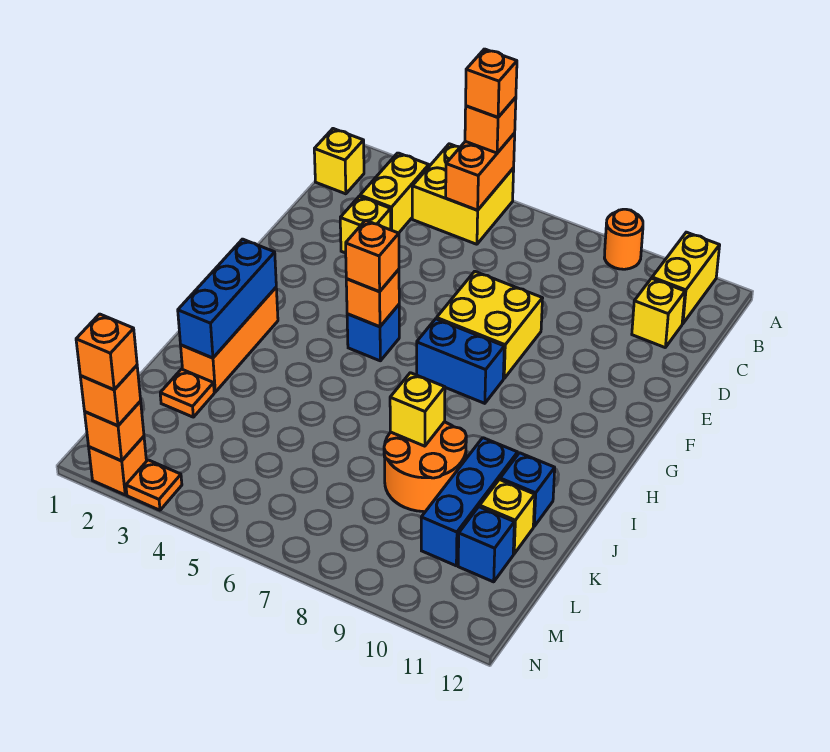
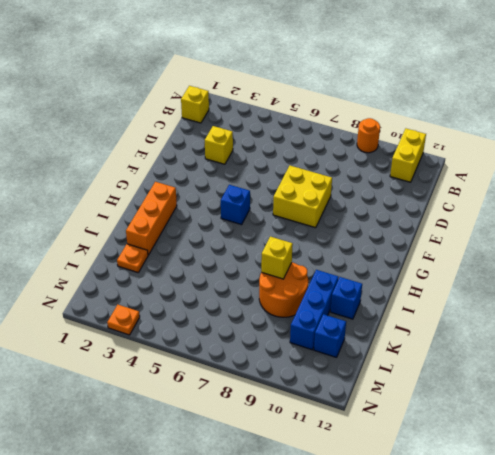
none -> yellow 2x2 brick [412,144,514,244]
none -> yellow 1x2 brick [360,153,429,233]
none -> yellow 1x1 brick [632,278,685,347]

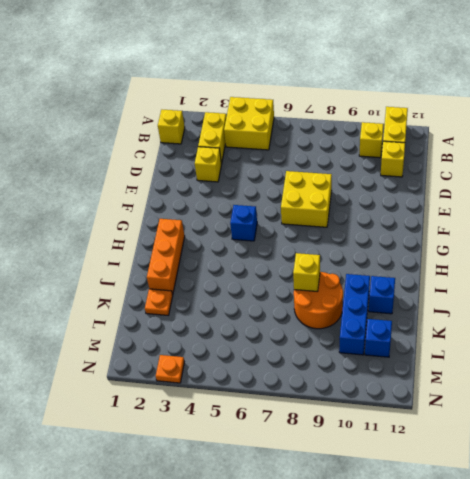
yellow 1x1 brick [359,122,383,158] -> yellow 1x1 brick moved to [480,480,535,554]
none -> orange 1x1 round brick [604,209,643,269]
none -> blue 1x2 brick [417,319,504,403]
none -> orange 1x1 brick [89,436,146,495]

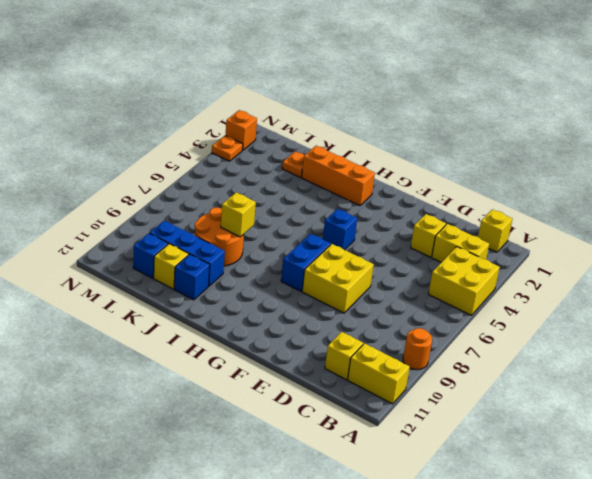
none -> orange 1x2 brick [446,133,515,210]
none -> orange 1x1 brick [346,270,399,327]
none -> blue 1x3 brick [178,239,276,358]

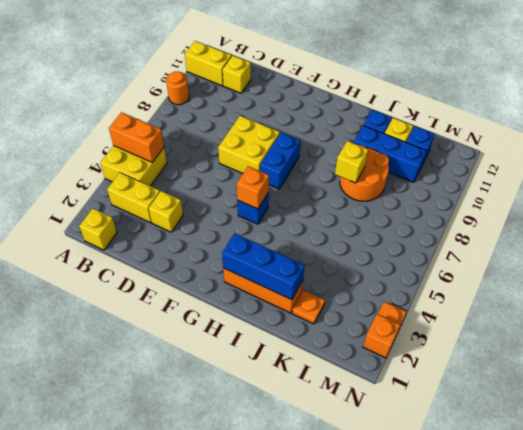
none -> orange 1x1 brick [85,401,144,461]
none -> orange 1x1 brick [465,97,516,153]
none -> orange 1x1 brick [346,220,399,292]

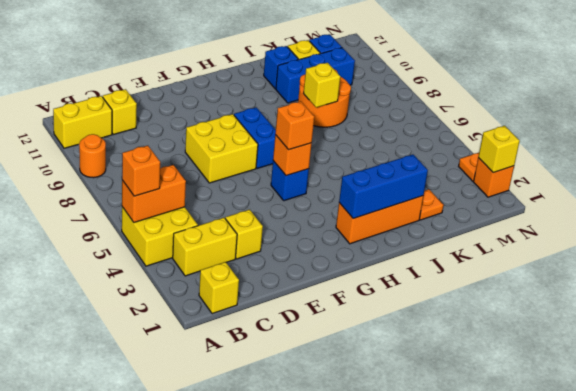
yellow 1x1 brick [478,126,520,173] -> orange 1x1 brick [85,401,144,461]
none -> orange 1x1 brick [80,365,141,426]
none -> orange 1x1 brick [466,49,517,117]
none -> orange 1x1 brick [76,314,137,390]

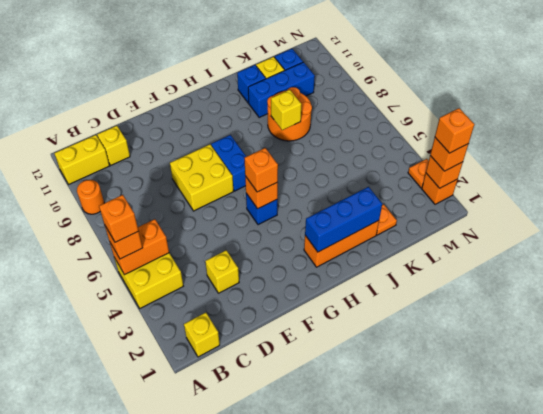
none -> yellow 1x2 brick [360,153,429,233]

